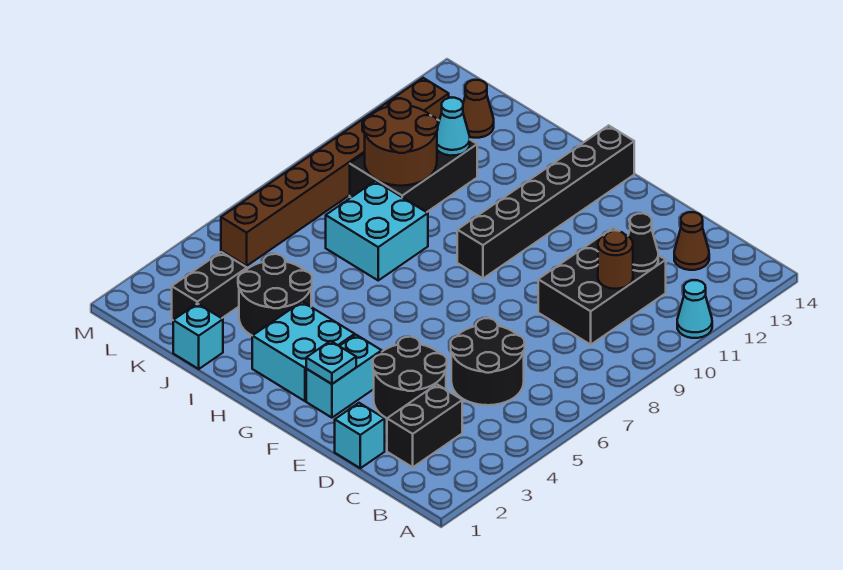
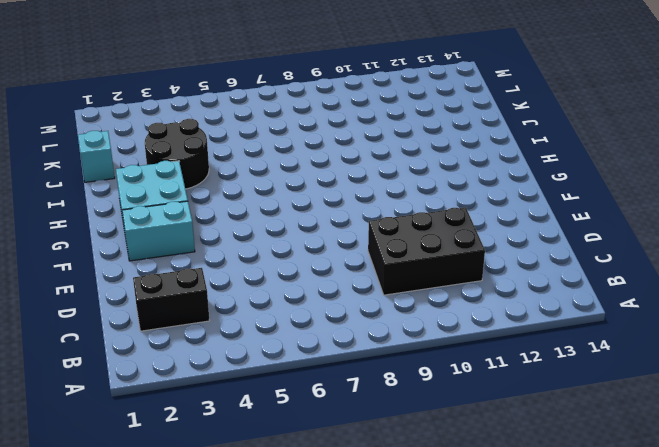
none -> cyan 1x1 cone [677,280,712,338]
none -> black 2x2 round brick [451,318,525,405]
none -> brown 1x1 cone [674,212,709,270]

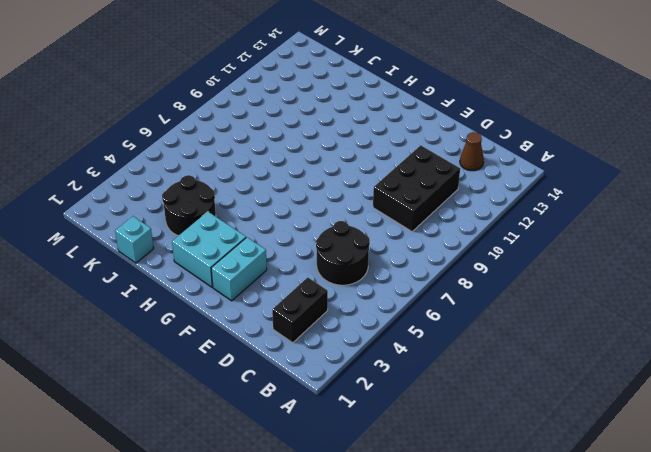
none -> cyan 1x1 cone [677,280,712,338]
none -> cyan 1x1 brick [335,403,385,468]
none -> black 2x2 round brick [373,337,447,418]

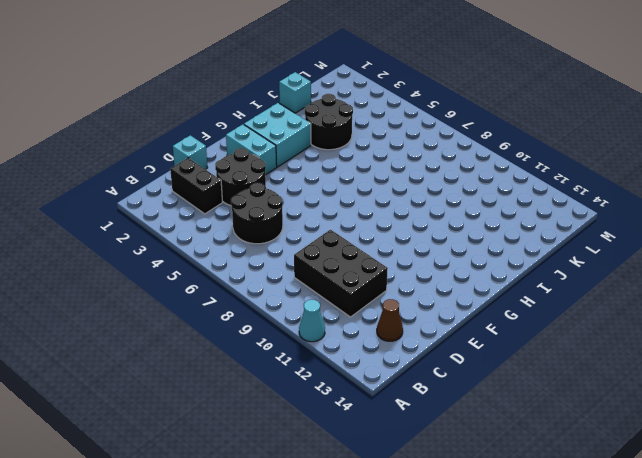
none -> black 1x6 brick [457,125,634,278]
none -> cyan 2x2 brick [326,181,428,280]
none -> black 2x3 brick [350,120,477,212]

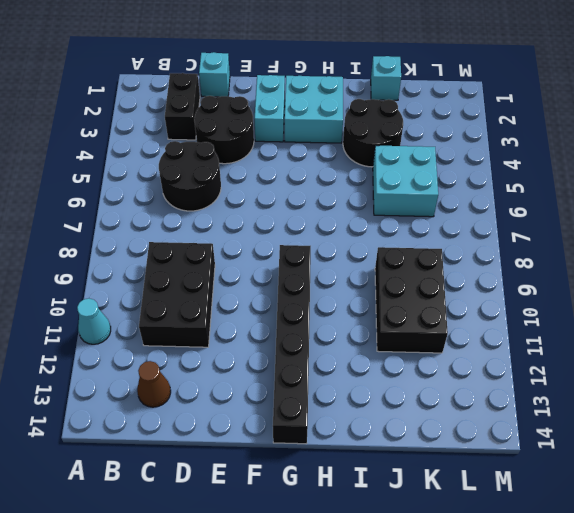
cyan 2x2 brick [373,146,438,217] -> cyan 2x2 brick moved to [326,181,428,280]
none -> black 1x2 brick [172,252,247,320]
none -> brown 1x1 cone [463,80,494,138]
none -> brown 1x8 brick [221,78,449,266]

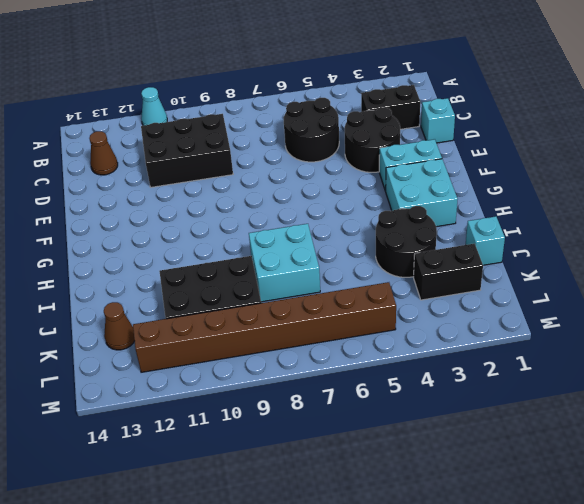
none -> black 1x6 brick [457,125,634,278]
none -> brown 1x1 round brick [598,231,633,289]
none -> black 1x1 cone [628,213,658,271]

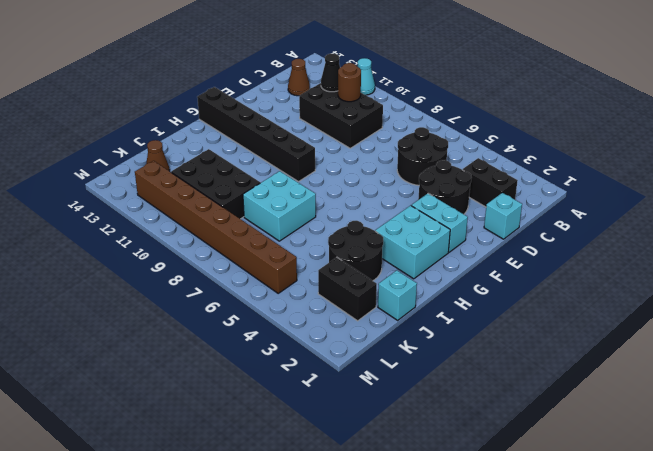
none -> cyan 1x1 plate [306,341,356,384]
none -> brown 2x2 round brick [364,99,438,186]
none -> cyan 1x1 cone [437,98,470,156]

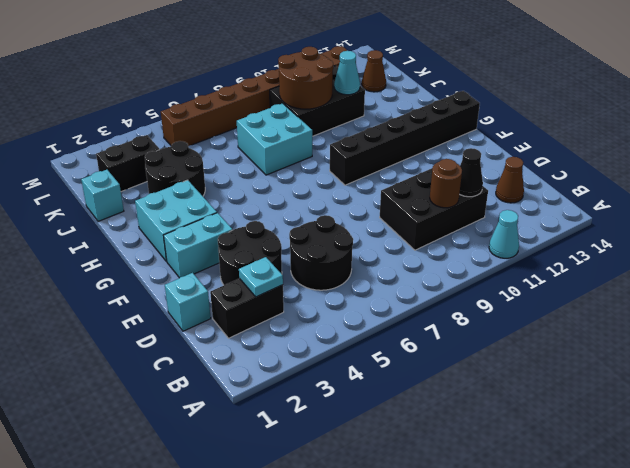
cyan 1x1 plate [239,257,283,297] -> cyan 1x1 plate moved to [306,341,356,384]

